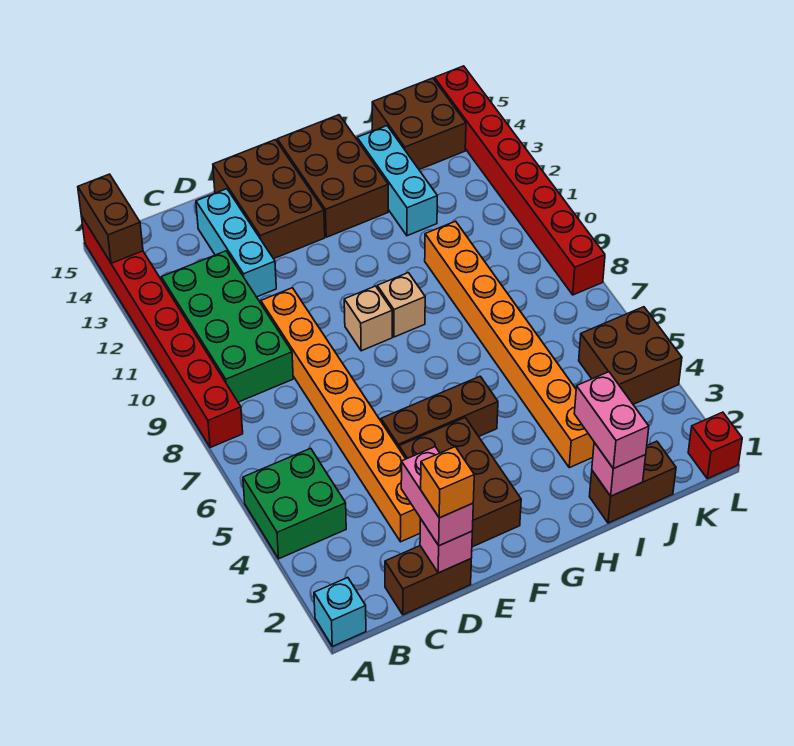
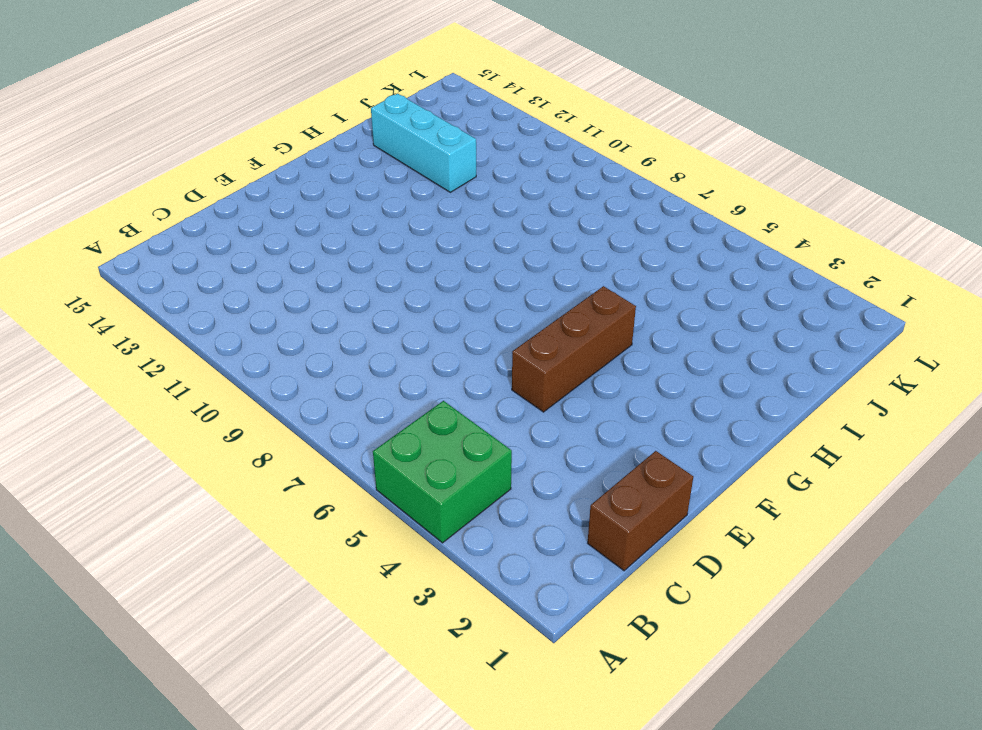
none -> cyan 1x1 brick [314,578,366,646]
none -> red 1x8 brick [81,216,243,447]
none -> green 2x4 brick [161,251,293,402]

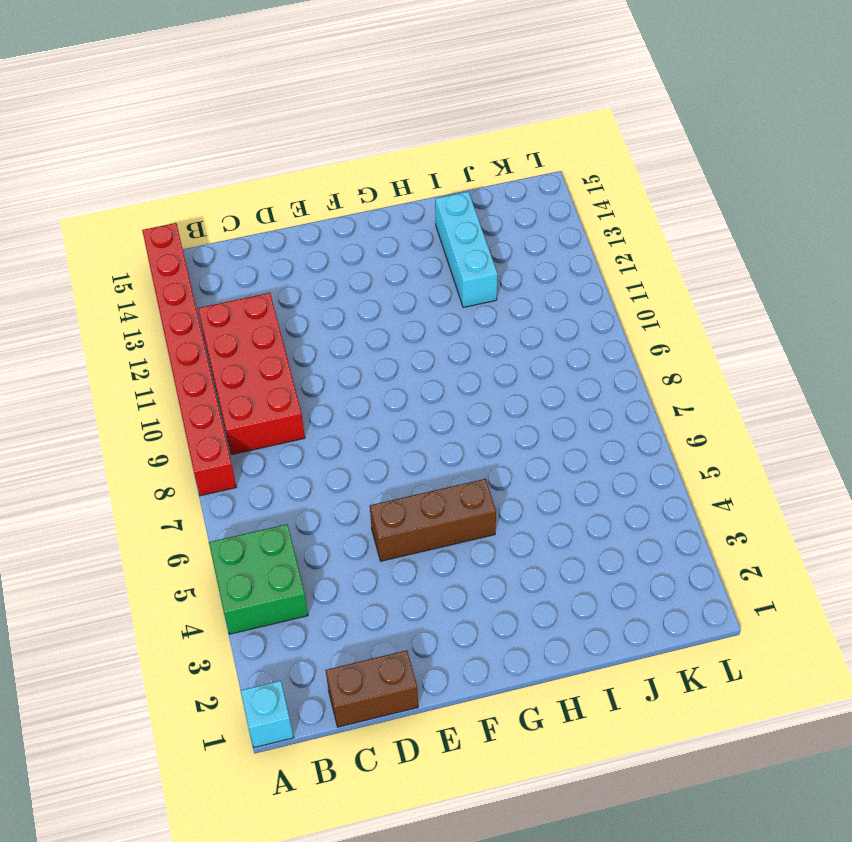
red 2x4 brick [198,293,305,455] -> green 2x4 brick [161,251,293,402]
none -> orange 1x8 brick [261,288,420,542]
none -> cyan 1x3 brick [196,189,276,297]
none -> brown 2x3 brick [399,418,521,547]

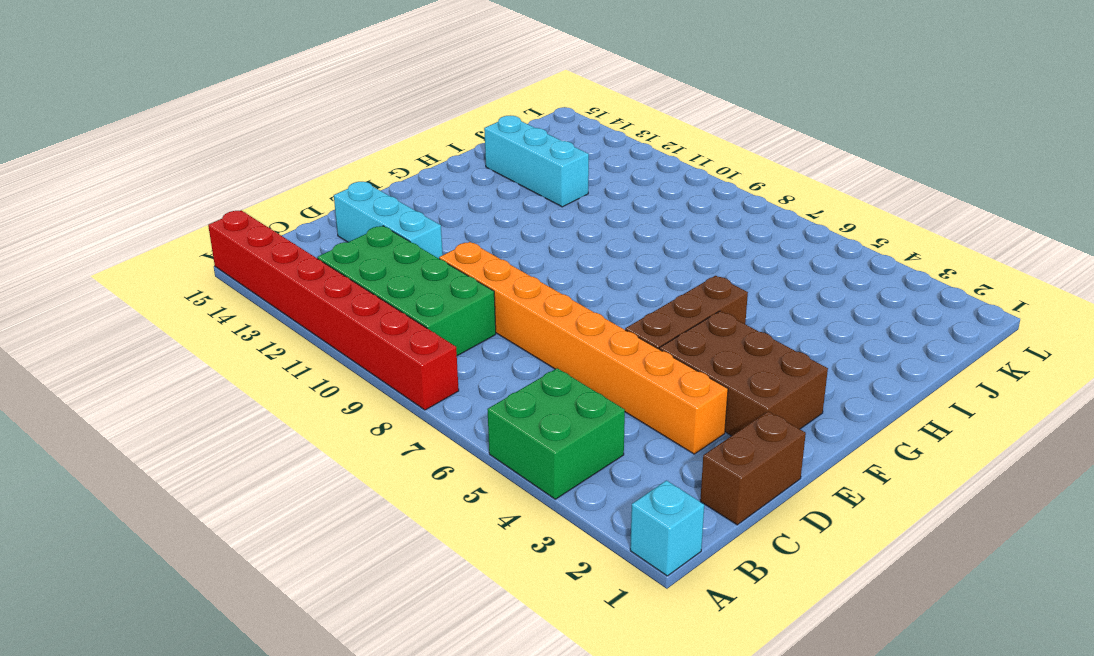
none -> brown 2x3 brick [213,140,325,259]
none -> tan 1x1 brick [344,286,392,351]
none -> tan 1x1 brick [377,273,425,337]

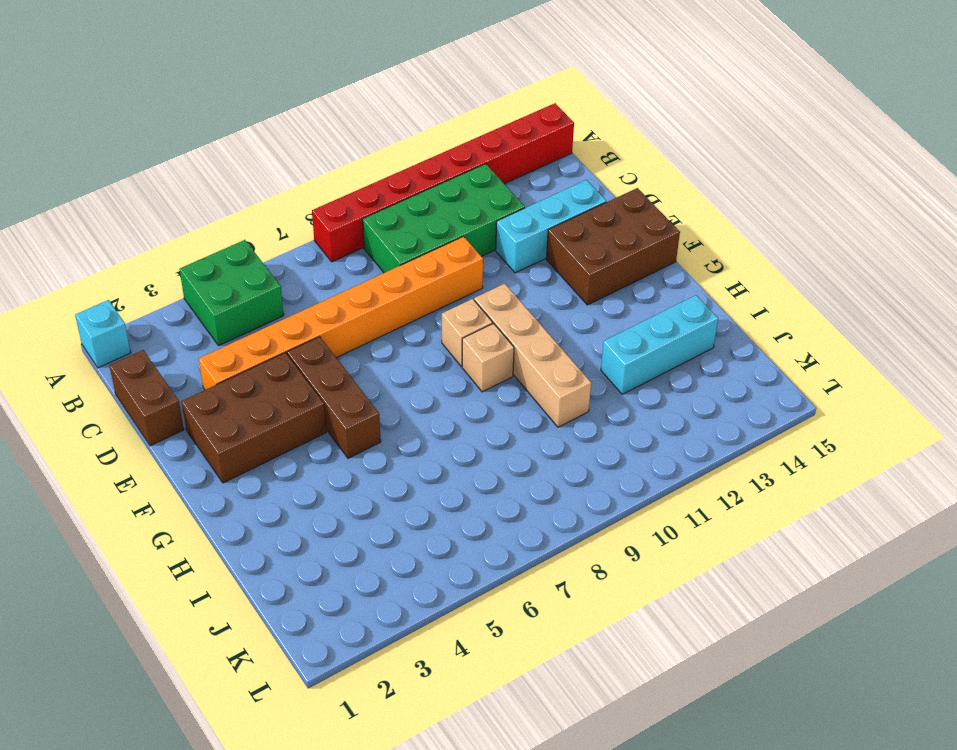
tan 1x4 brick [474,284,591,427] -> orange 1x8 brick [425,221,594,468]
none -> brown 2x3 brick [277,115,388,237]
none -> brown 1x2 brick [589,441,676,523]
none -> brown 2x2 brick [372,78,466,170]

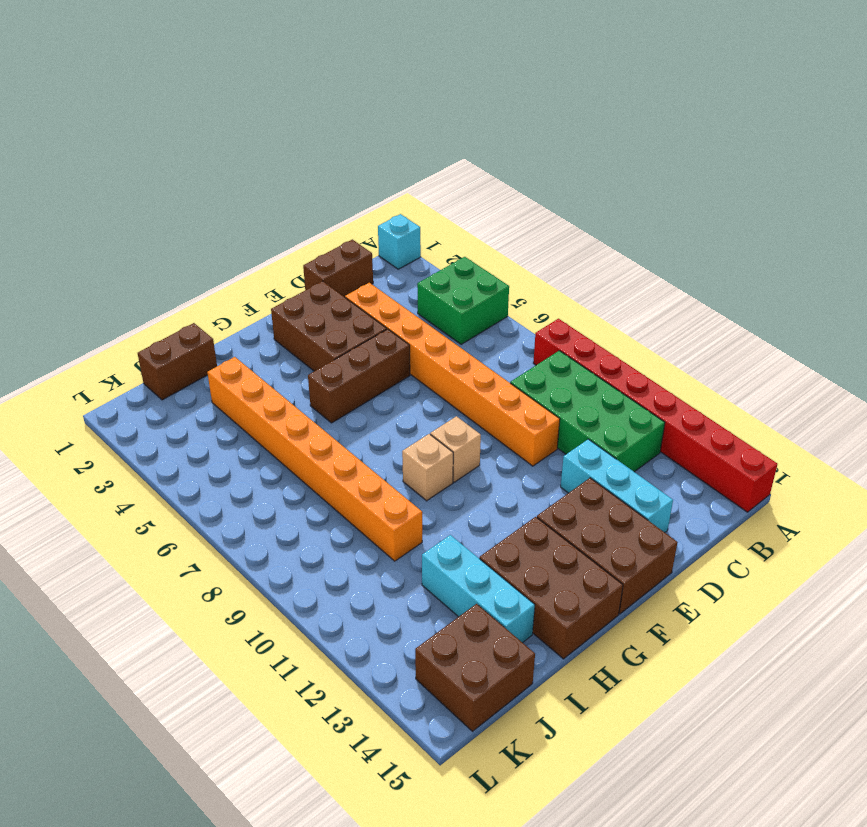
none -> brown 2x2 brick [579,307,682,404]
none -> red 1x1 brick [688,412,742,479]
none -> red 1x8 brick [434,66,605,295]

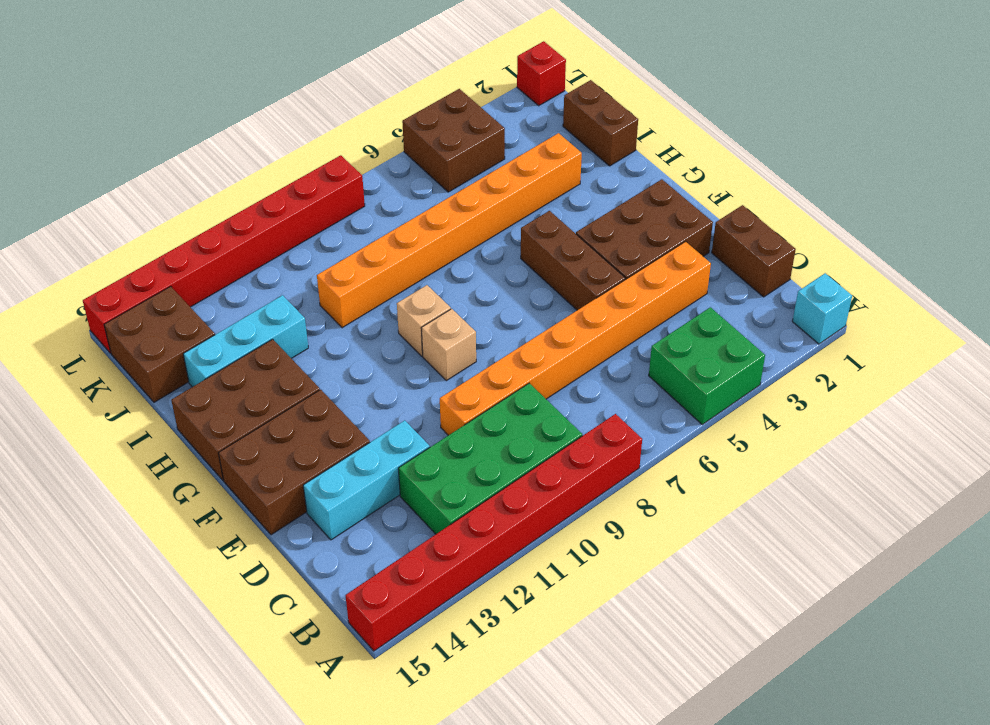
none -> brown 1x2 brick [78,174,143,263]
none -> pink 1x1 brick [420,518,472,573]
none -> pink 1x1 brick [592,442,646,496]

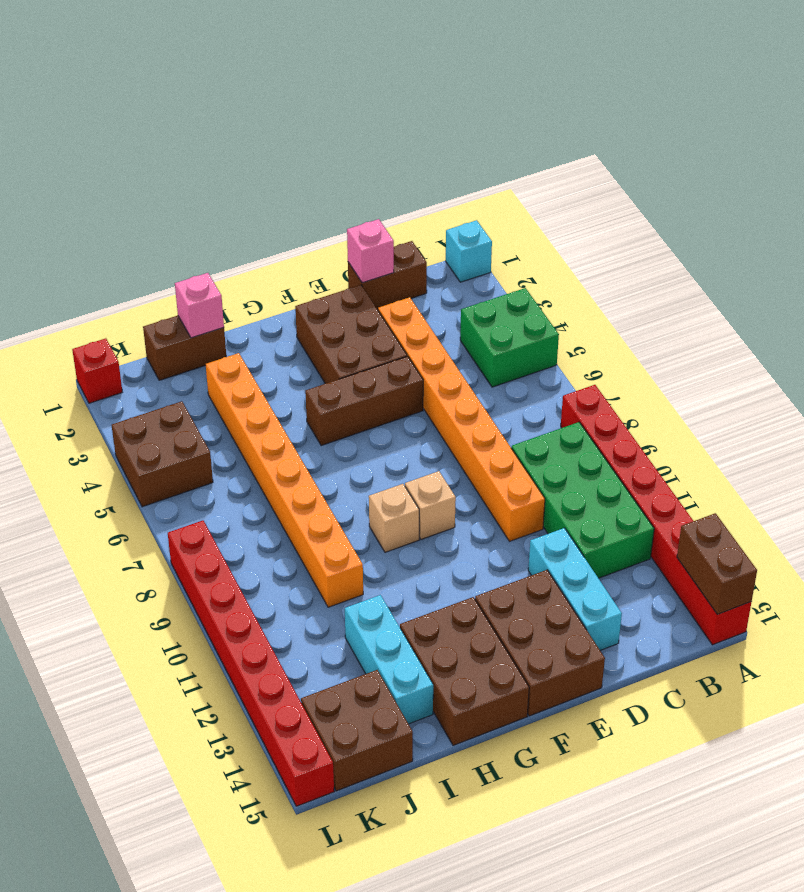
none -> pink 1x2 brick [401,447,473,546]
none -> pink 1x2 brick [574,372,649,469]
none -> orange 1x1 brick [421,447,474,518]

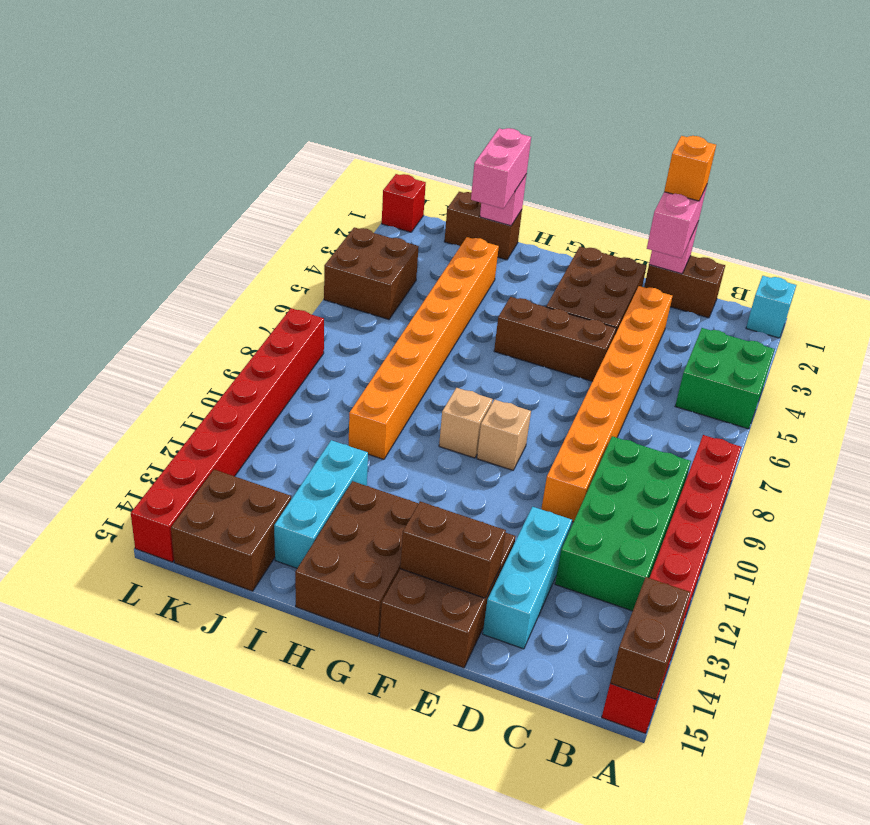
brown 1x2 brick [400,501,506,598] -> none

